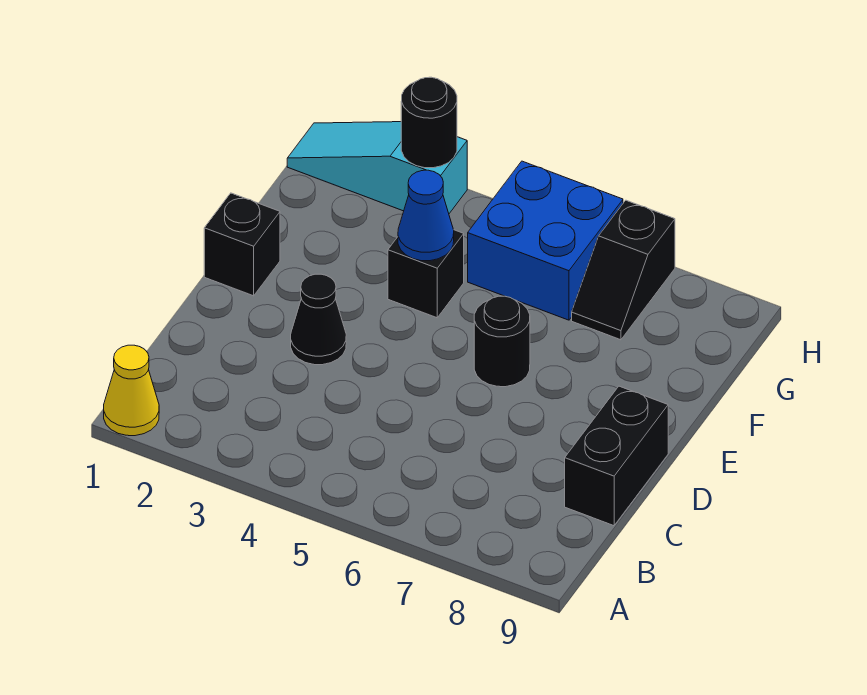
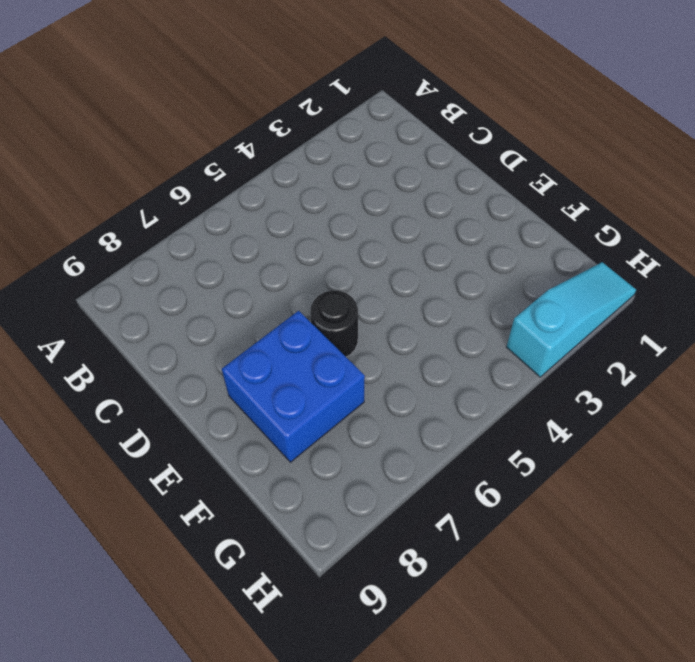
blue 2x2 brick [222,311,365,462] -> blue 2x2 brick moved to [468,161,623,320]
none -> yellow 1x1 cone [104,345,159,436]
none -> black 1x2 brick [565,386,668,526]

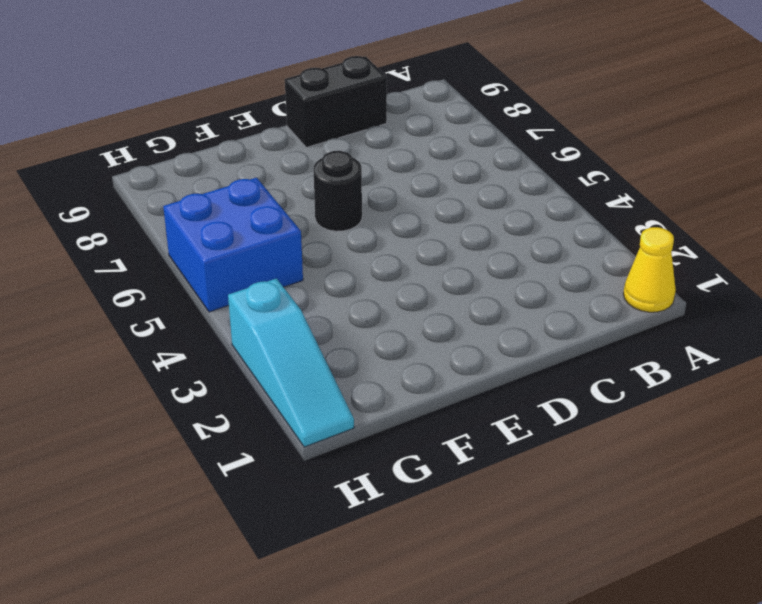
none -> black 1x1 cone [291,274,346,365]
none -> black 1x1 brick [204,193,280,296]

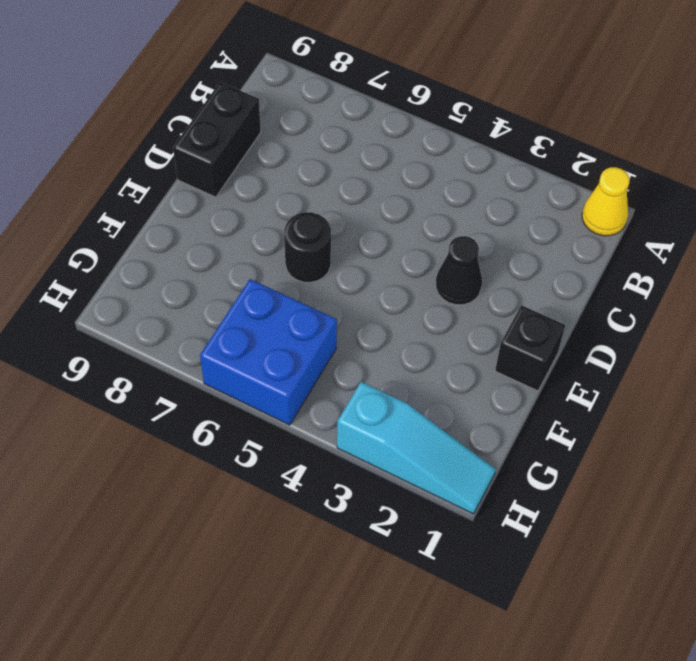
none -> black 1x1 brick [388,230,464,318]
none -> black 1x2 slope [572,200,675,340]

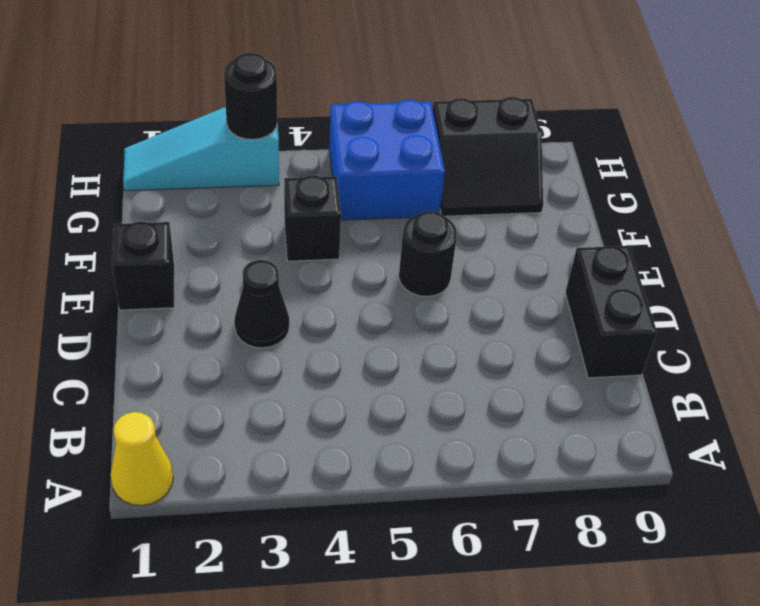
black 2x2 slope [433,97,543,216] -> black 1x2 slope [572,200,675,340]
none -> blue 1x1 cone [398,170,454,261]

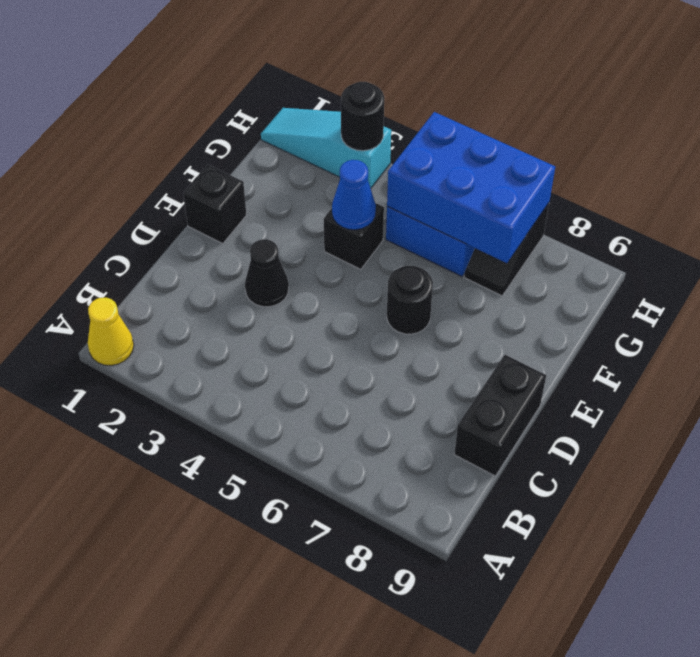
blue 2x3 brick [387,112,555,263] -> none

